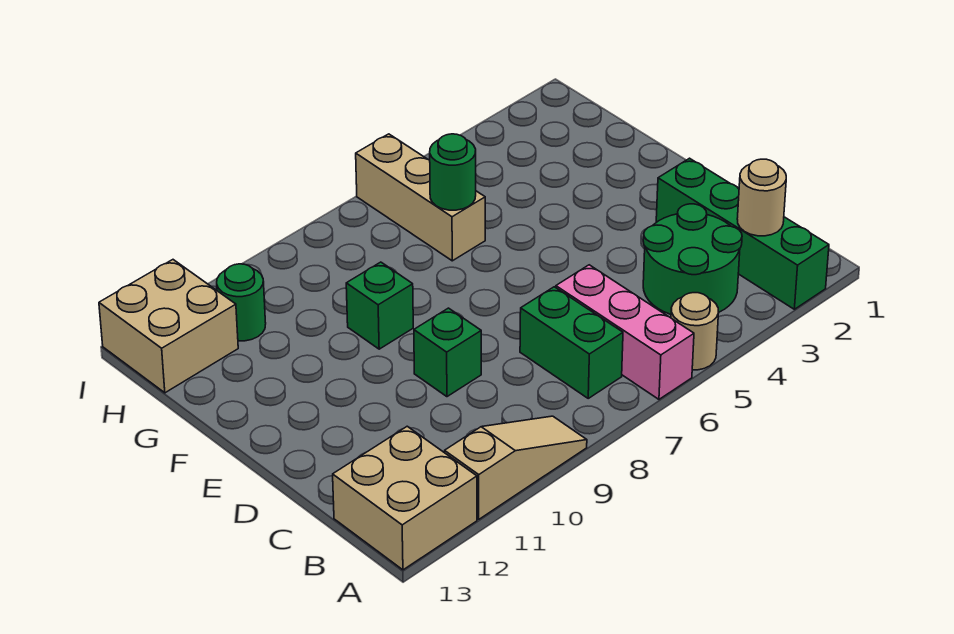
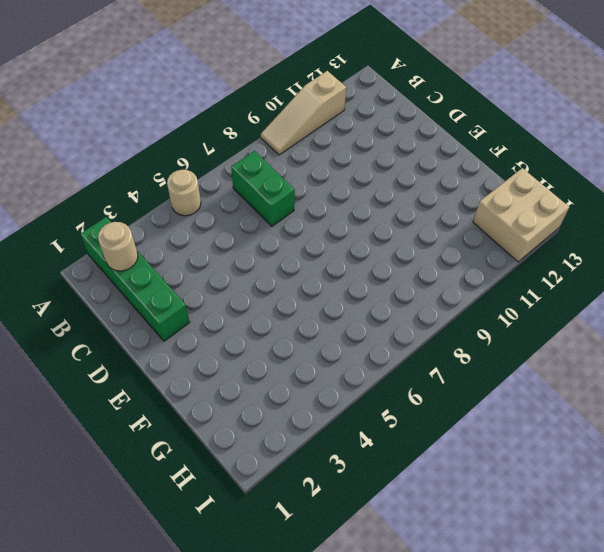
none -> pink 1x3 brick [556,265,694,399]
none -> tan 2x2 brick [333,426,477,570]
none -> green 2x2 round brick [643,204,742,314]

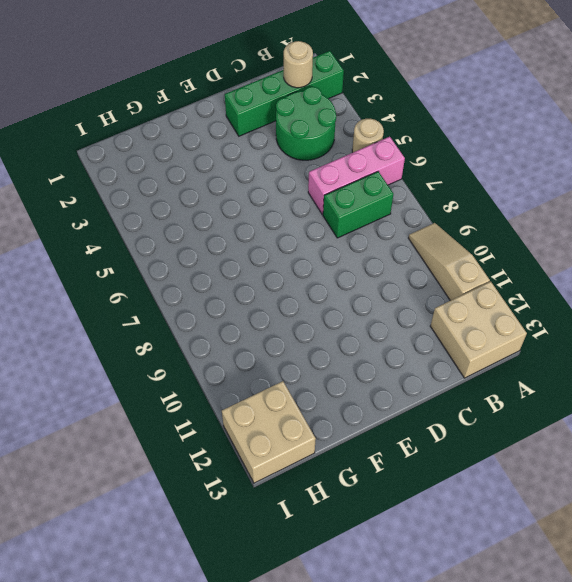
none -> green 1x1 brick [414,308,481,397]
none -> green 1x1 brick [346,262,413,349]
none -> tan 1x3 brick [356,134,485,261]

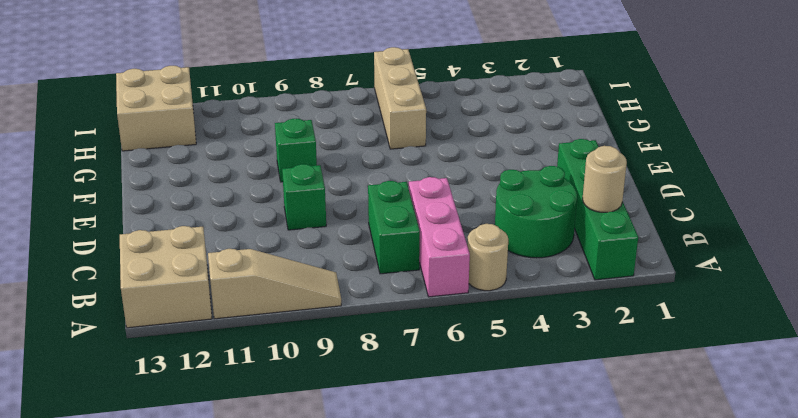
none -> green 1x1 round brick [217,264,266,341]
none -> green 1x1 round brick [430,134,476,210]

